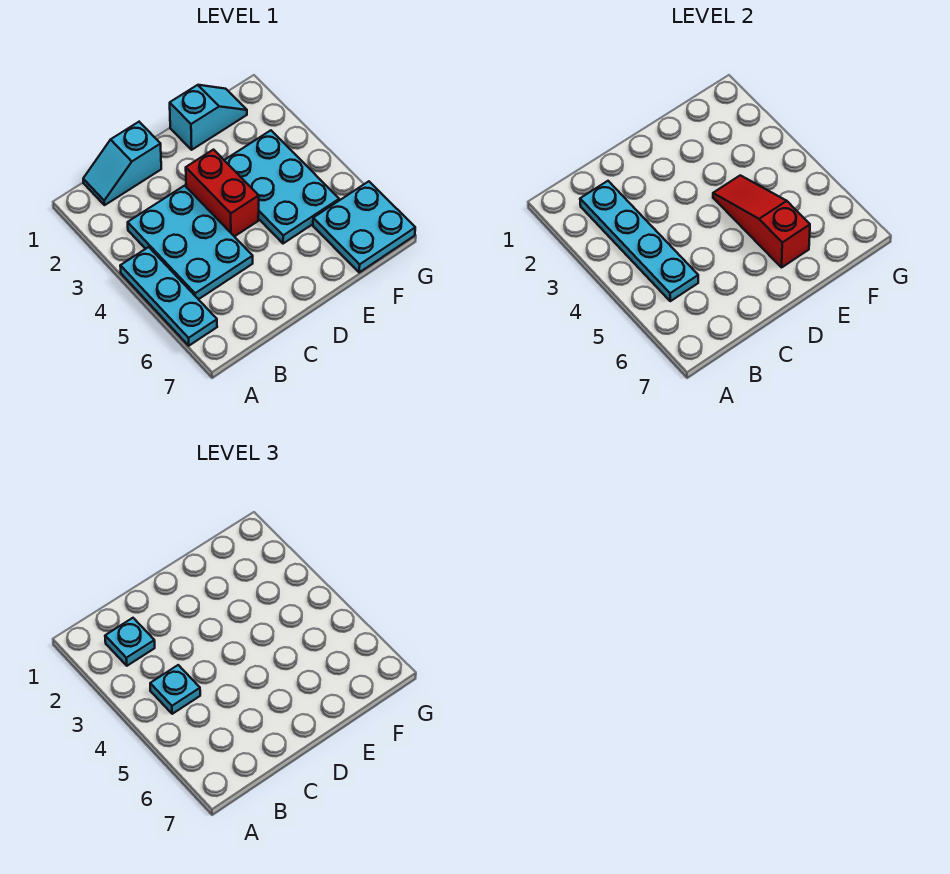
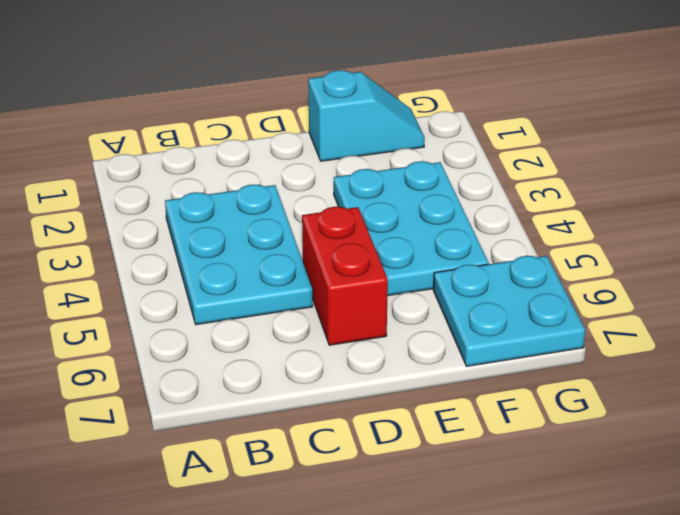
red 1x2 brick [302,207,388,345] -> red 1x2 brick moved to [186,150,259,237]
none -> cyan 1x3 plate [120,247,217,346]
none -> cyan 1x2 slope [83,122,161,205]

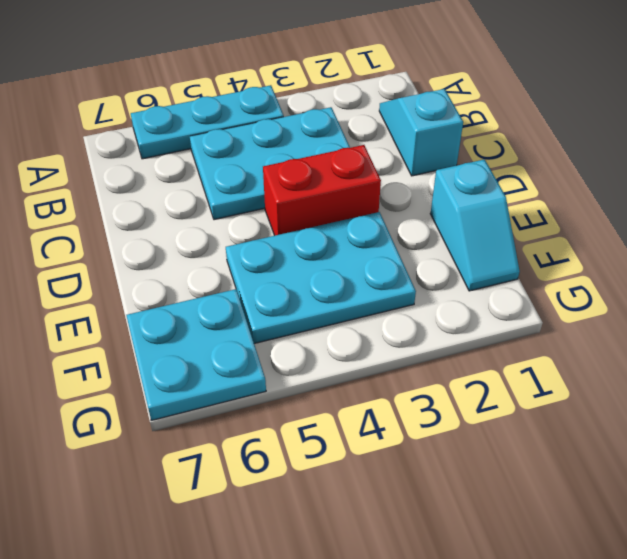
none -> cyan 1x4 plate [580,181,698,301]
none -> red 1x3 slope [713,175,810,267]

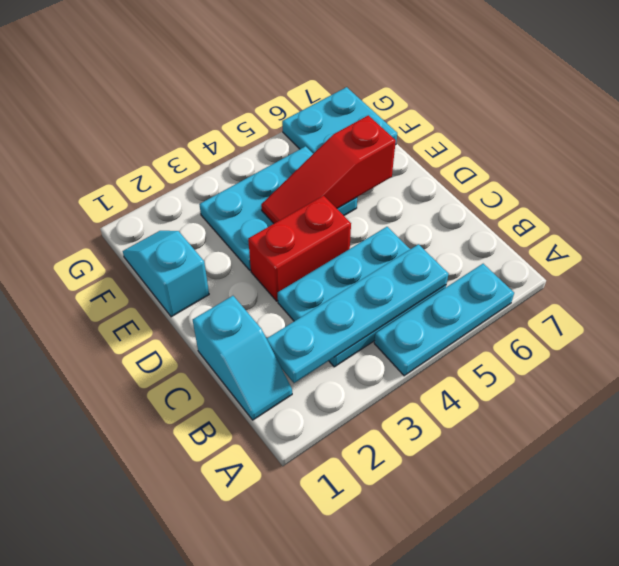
none -> cyan 1x1 plate [105,618,155,666]
none -> cyan 1x1 plate [150,665,200,714]

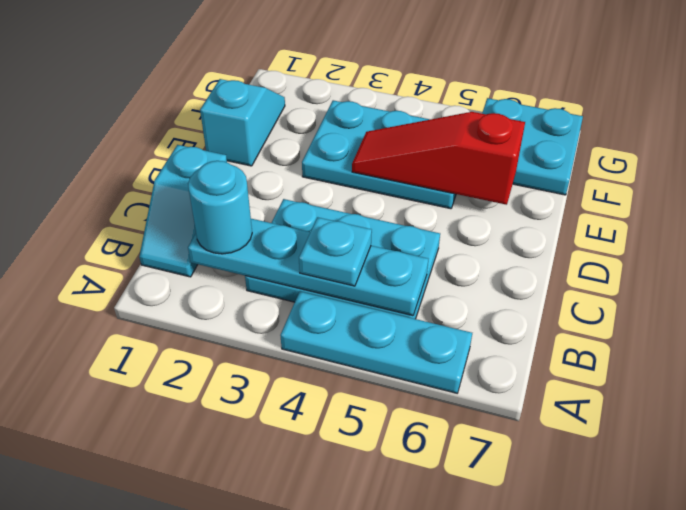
cyan 1x1 round brick [188,161,252,254] -> cyan 1x1 plate [105,618,155,666]
none -> red 1x2 brick [186,150,259,237]

